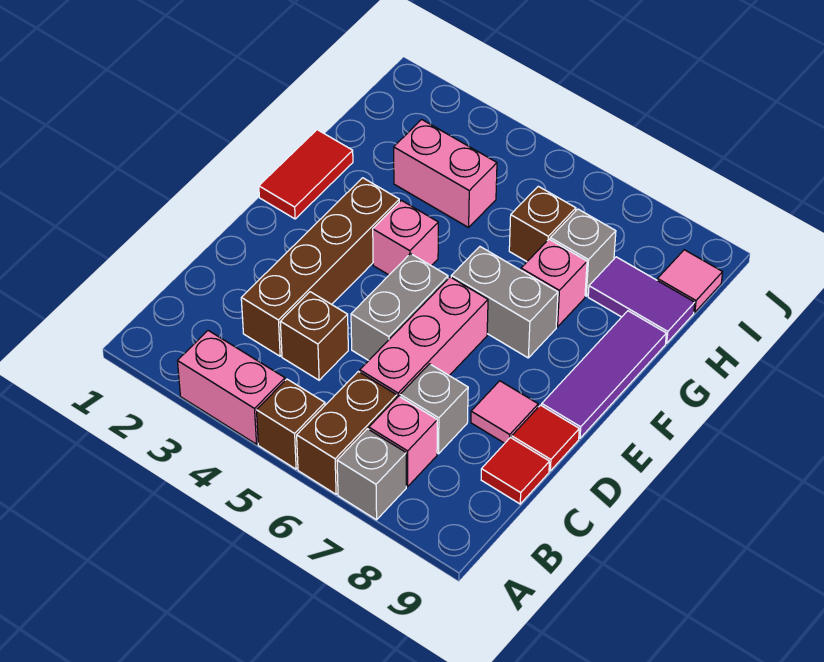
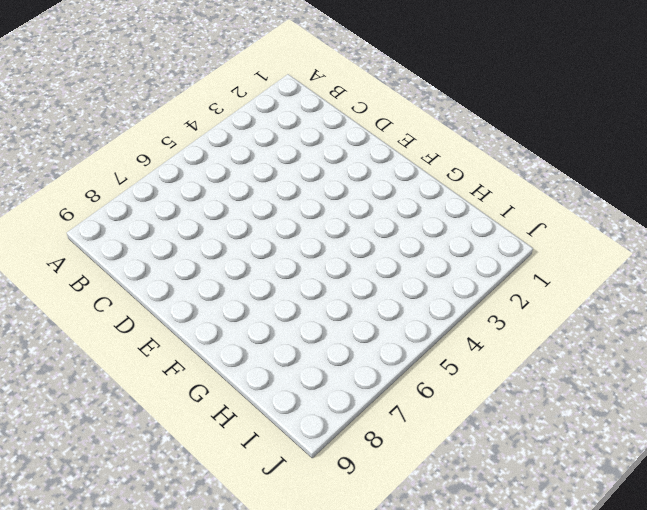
none -> pink 1x2 brick [178,331,285,444]
none -> brown 1x1 brick [256,379,325,469]
none -> brown 1x2 brick [297,371,397,494]

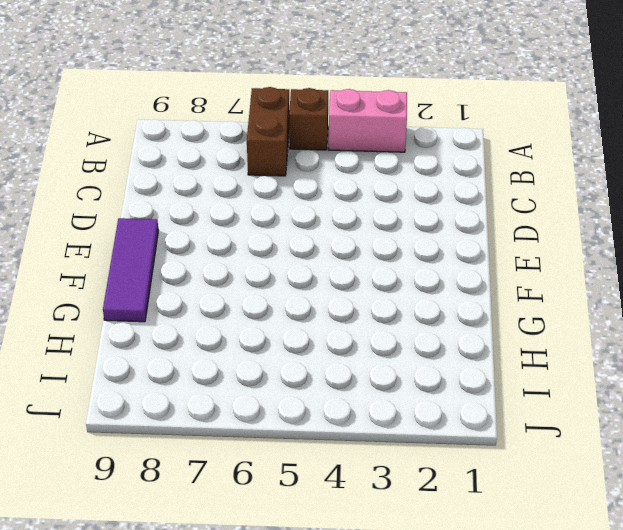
none -> grey 1x1 brick [337,429,406,520]
none -> pink 1x1 brick [369,396,437,486]
none -> brown 1x4 brick [241,178,399,356]

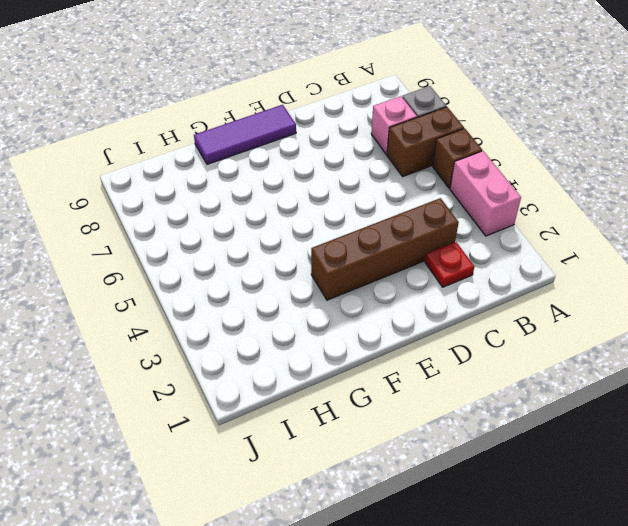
red 1x1 plate [425,242,474,287] -> none
none -> brown 1x1 brick [280,292,348,380]
none -> pink 1x3 brick [360,277,488,397]
none -> grey 1x1 brick [400,364,468,454]

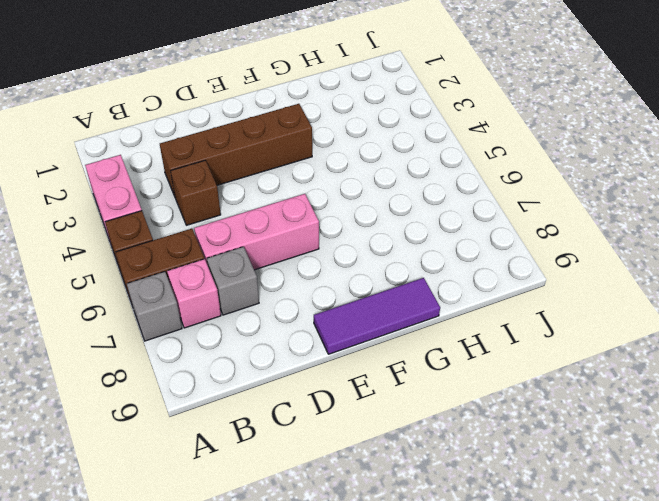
none -> red 1x1 tile [481,438,549,504]
none -> grey 1x2 brick [351,254,448,360]
none -> pink 1x1 tile [471,381,538,443]

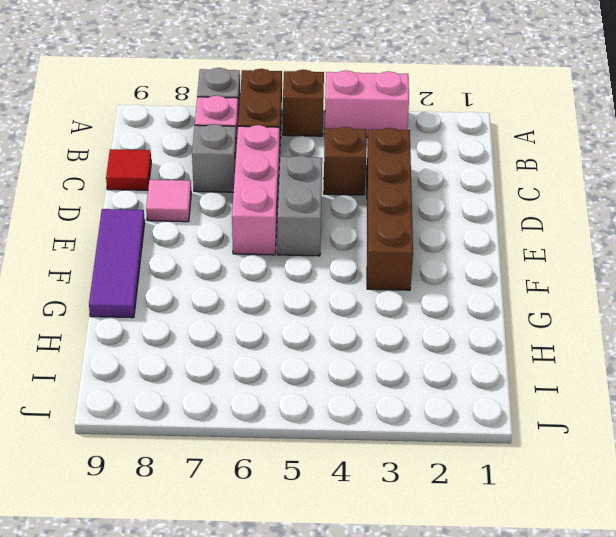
none -> red 1x1 tile [512,405,579,471]
none -> red 1x2 tile [259,130,353,219]
none -> pink 1x1 brick [373,200,438,275]

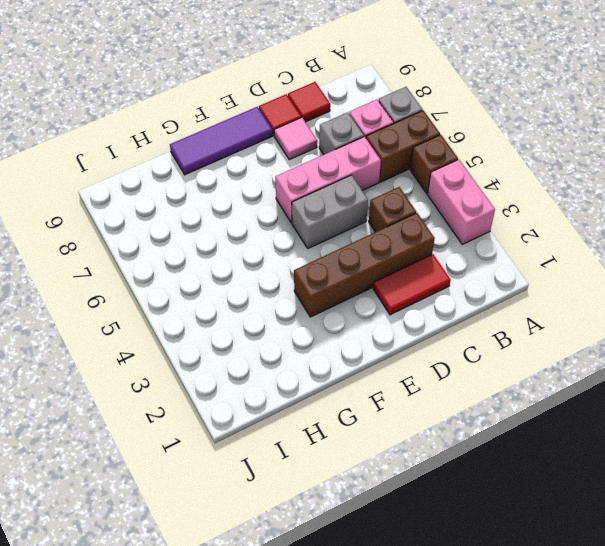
red 1x2 tile [373,254,450,315] -> red 1x2 tile moved to [259,130,353,219]
none -> pink 1x1 brick [373,200,438,275]
none -> grey 1x2 brick [451,247,558,358]
none -> pink 1x1 brick [521,239,587,327]

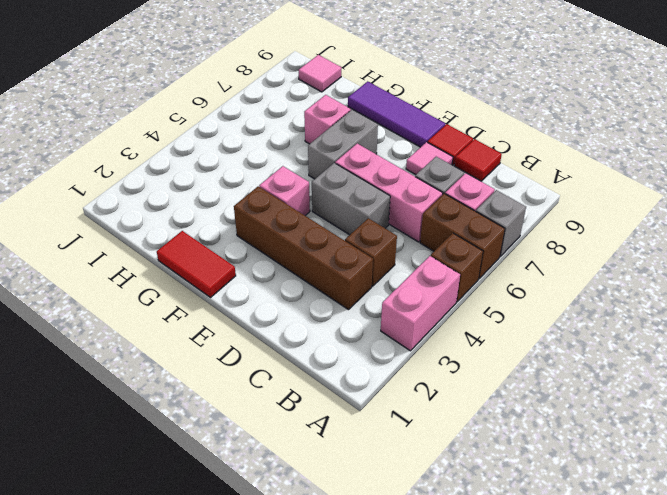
none -> pink 1x2 brick [394,119,497,227]
none -> brown 1x1 brick [509,186,576,262]
none -> grey 1x1 brick [550,209,616,296]

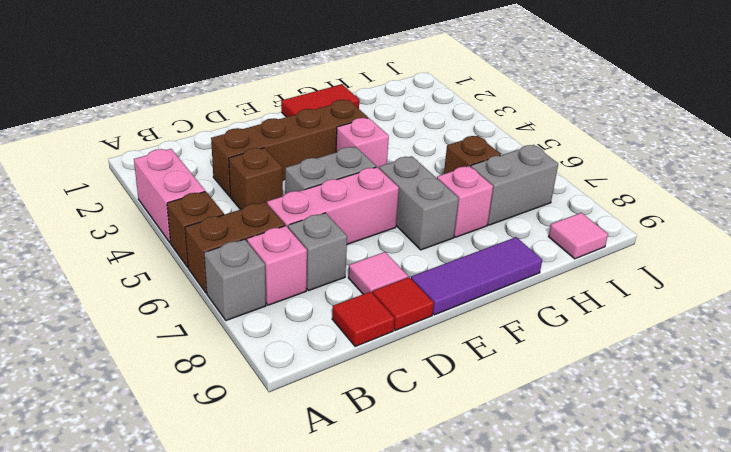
grey 1x2 brick [471,145,558,225] -> grey 1x1 brick [550,209,616,296]
none -> pink 1x2 brick [394,119,497,227]
none -> purple 1x2 tile [588,257,695,343]

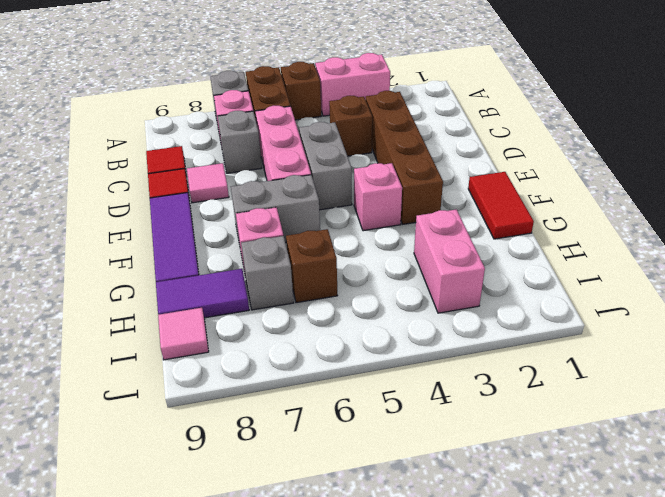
pink 1x2 brick [414,209,485,313] -> pink 1x2 brick turned to [394,119,497,227]

